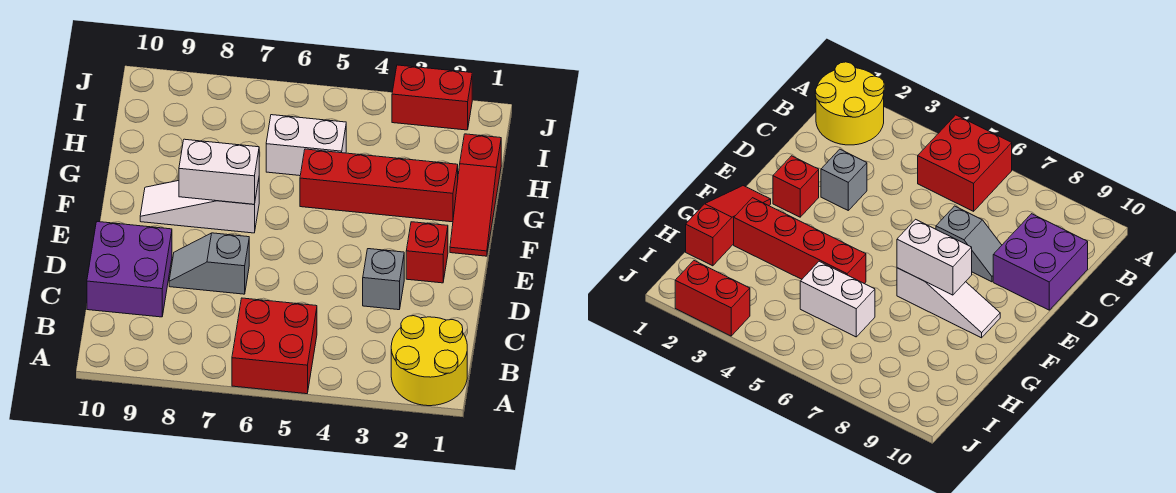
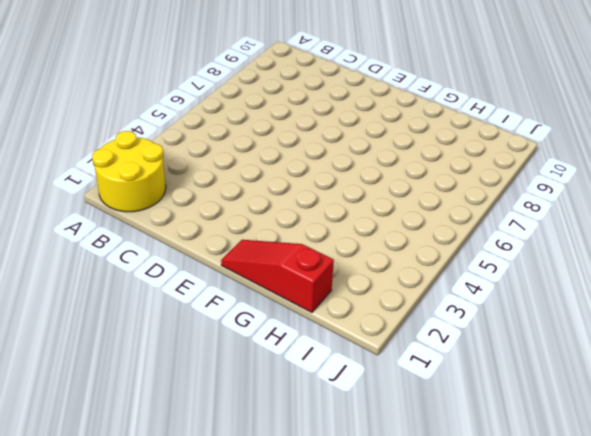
none -> red 2x2 brick [232,298,317,394]
none -> purple 2x2 brick [87,222,172,317]
none -> grey 1x1 brick [363,249,404,310]

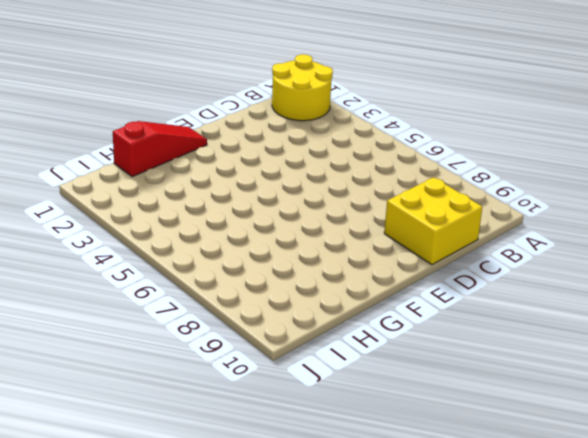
yellow 2x2 brick [384,177,482,265] -> purple 2x2 brick [87,222,172,317]
none -> red 2x2 brick [232,298,317,394]
none -> grey 1x1 brick [363,249,404,310]
none -> grey 1x2 slope [169,233,249,294]

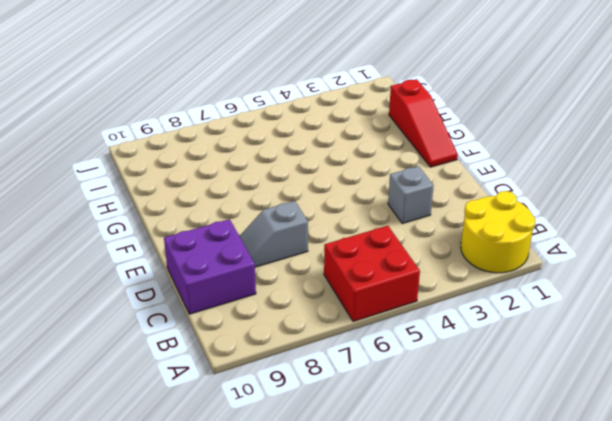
none -> red 1x1 brick [406,222,448,283]
none -> white 1x3 slope [140,180,259,233]
none -> red 1x4 brick [300,149,458,222]

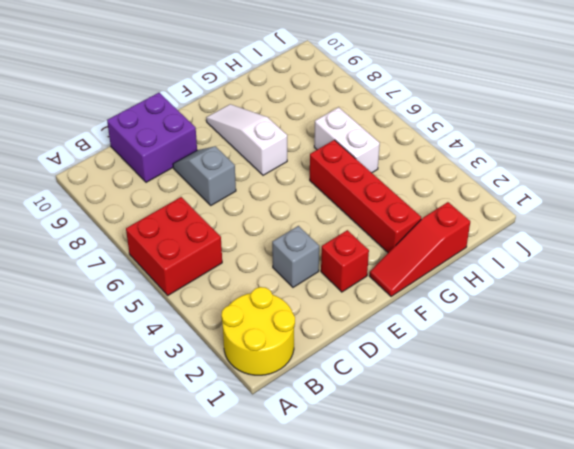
none -> red 1x2 brick [392,65,472,130]
none -> white 1x2 brick [179,139,259,204]

